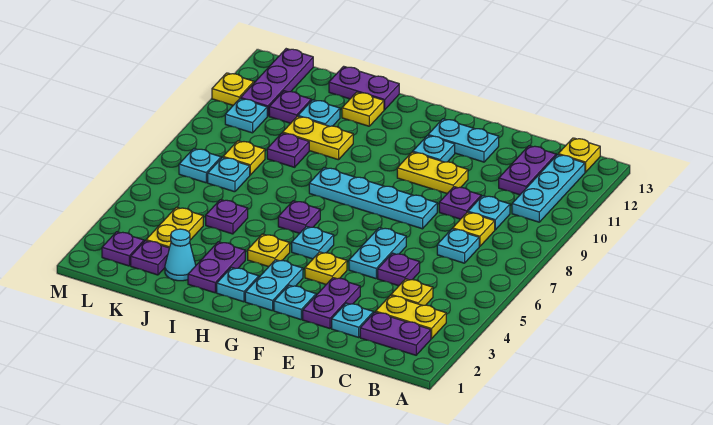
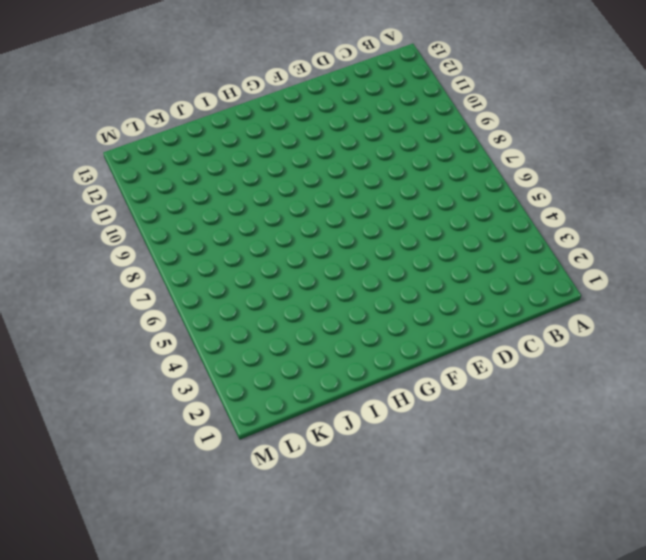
none -> purple 1x2 plate [360,312,431,355]
none -> yellow 1x2 plate [376,295,446,339]
none -> cyan 1x3 plate [512,155,585,222]
none -> yellow 1x1 plate [558,138,600,172]

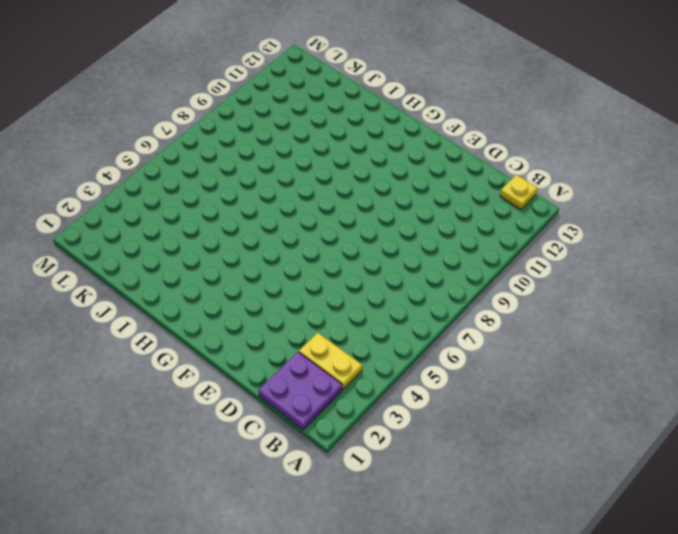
purple 2x2 plate [258,352,342,430] -> purple 1x2 plate [360,312,431,355]
none -> cyan 1x3 plate [512,155,585,222]
none -> yellow 1x1 plate [391,279,433,305]
none -> cyan 1x1 plate [437,229,479,263]
none -> yellow 1x1 plate [453,212,495,247]

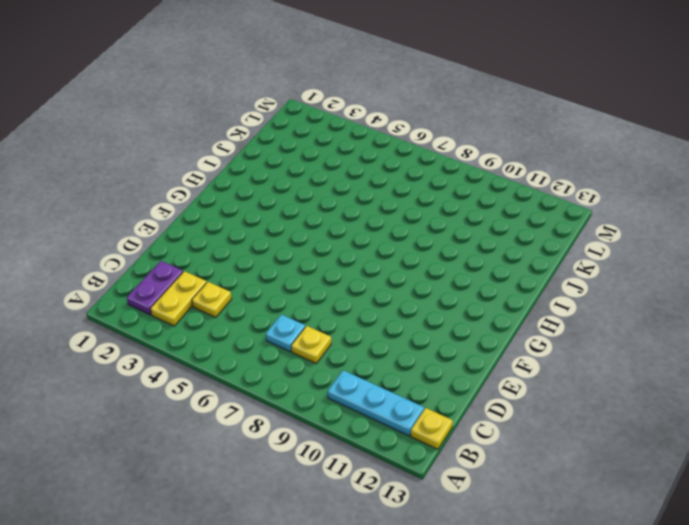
none -> cyan 1x1 plate [468,196,510,230]
none -> purple 1x2 plate [499,146,556,195]
none -> cyan 1x1 plate [332,303,373,337]
none -> purple 1x1 plate [378,253,420,286]

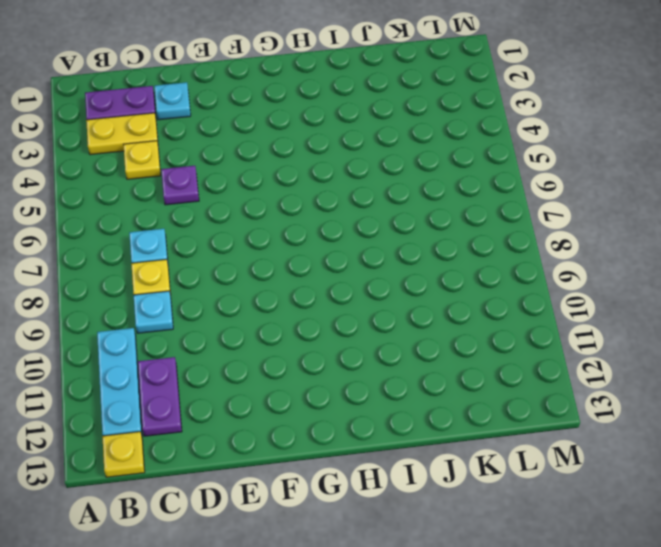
none -> purple 1x1 plate [439,187,481,219]
none -> purple 1x2 plate [303,278,360,329]
none -> cyan 1x2 plate [349,228,406,279]
none -> cyan 1x4 plate [309,168,437,229]

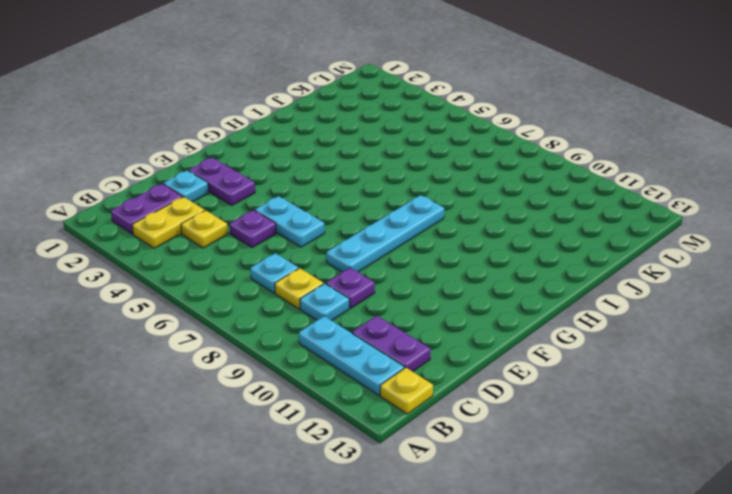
none -> yellow 1x2 plate [397,152,468,194]
none -> cyan 1x2 plate [428,119,499,162]
none -> cyan 1x1 plate [274,285,316,320]
none -> yellow 1x1 plate [305,252,347,284]

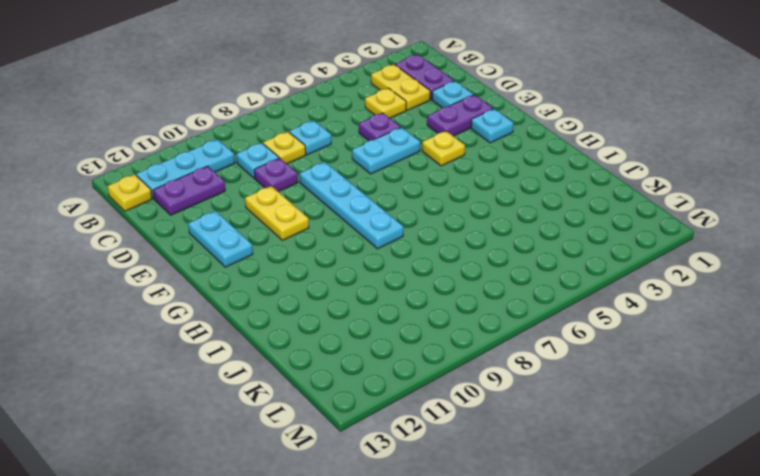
none -> cyan 1x1 plate [413,135,455,162]
none -> cyan 1x2 plate [245,260,303,311]
none -> cyan 1x1 plate [292,226,334,259]
none -> cyan 1x1 plate [217,267,259,302]

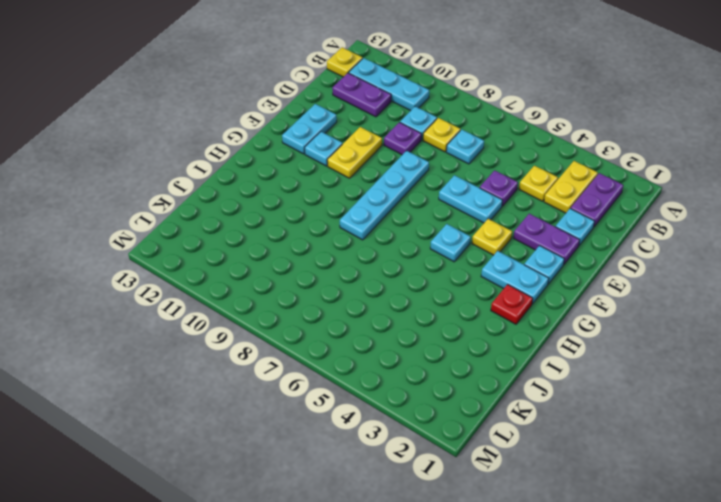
red 1x1 plate [491,284,533,324] -> cyan 1x1 plate [217,267,259,302]
none -> yellow 1x1 plate [248,234,290,267]
none -> purple 1x1 plate [278,201,320,233]
none -> purple 1x2 plate [188,242,245,293]
none -> yellow 1x2 plate [283,116,353,160]

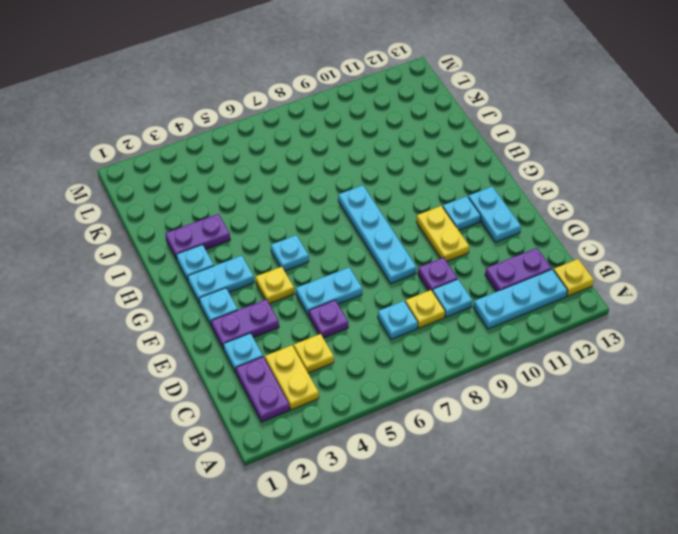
none -> yellow 1x1 plate [248,234,290,267]
none -> purple 1x1 plate [278,201,320,233]
none -> yellow 1x2 plate [283,116,353,160]
none -> yellow 1x1 plate [342,92,384,126]

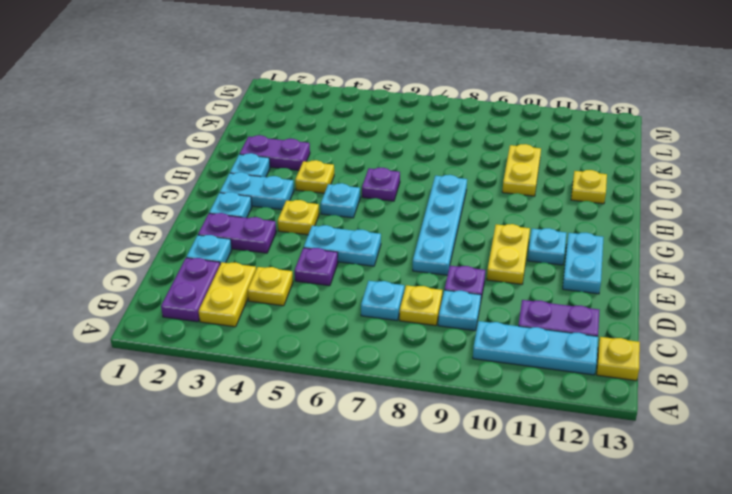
none -> purple 1x2 plate [329,66,399,110]
none -> cyan 1x1 cone [165,229,196,281]
none -> purple 1x1 plate [206,200,248,234]
none -> purple 1x1 plate [267,133,309,167]

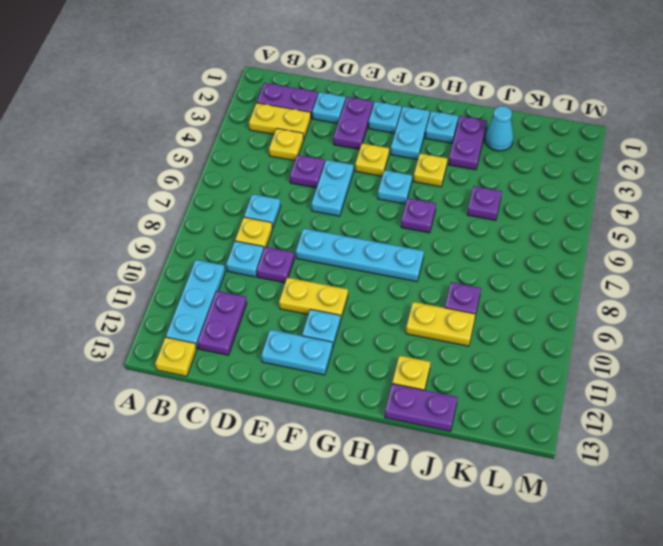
none -> cyan 1x1 plate [298,100,340,126]
none -> purple 1x1 plate [131,241,169,275]
none -> yellow 1x2 plate [146,207,203,248]
none -> cyan 1x1 plate [208,157,250,192]

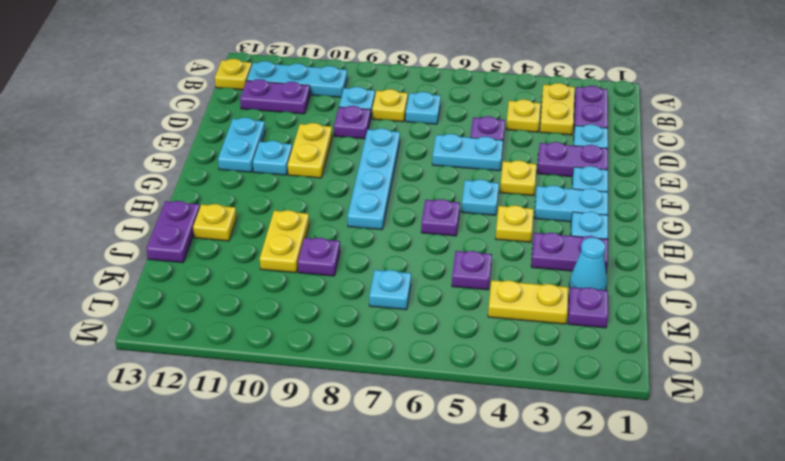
none -> cyan 1x1 plate [298,100,340,126]
none -> yellow 1x1 plate [223,141,265,175]
none -> purple 1x1 plate [269,91,311,123]
none -> purple 1x1 plate [102,232,144,266]

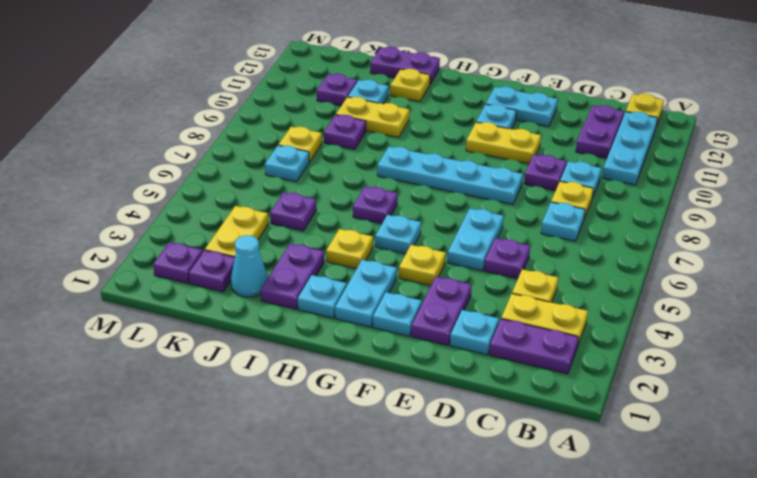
none -> cyan 1x1 plate [179,148,221,183]
none -> cyan 1x1 plate [225,98,267,133]
none -> purple 1x3 plate [241,49,313,116]
none -> yellow 1x1 plate [212,73,254,105]

